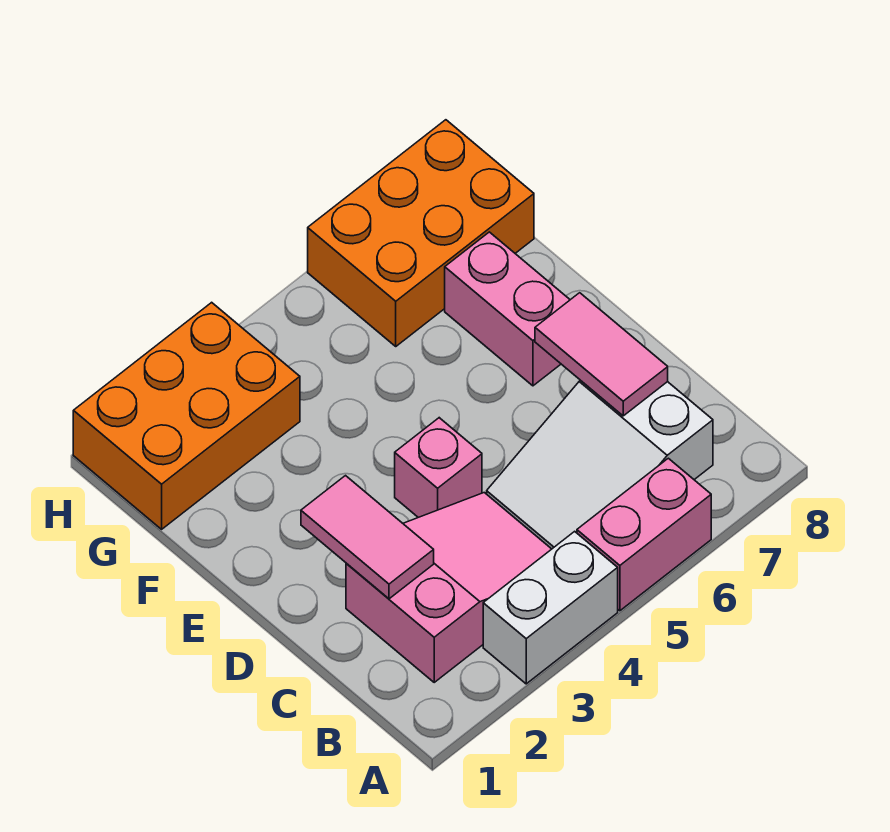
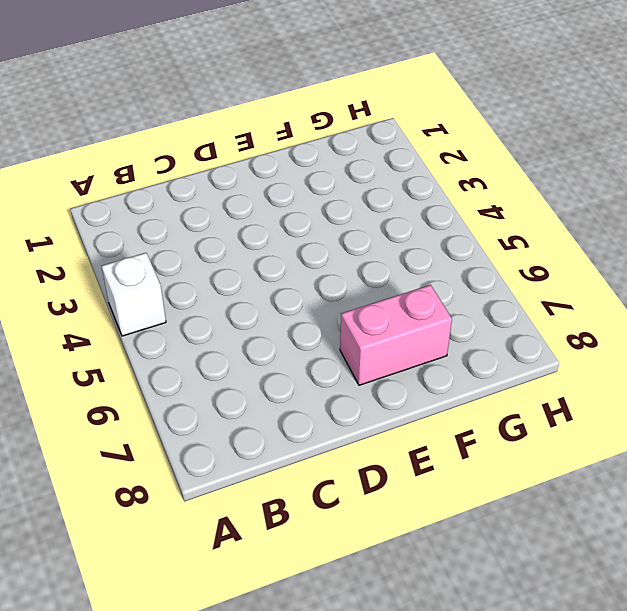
white 1x1 brick [102,253,166,336] -> white 1x2 brick [483,531,618,684]
none -> pink 1x2 brick [577,458,711,611]
none -> pink 2x3 slope [346,493,551,682]

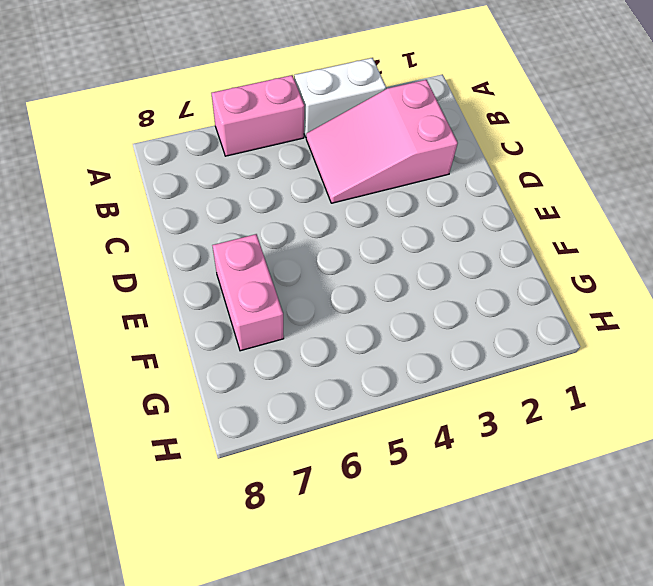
none -> white 2x3 slope [487,380,713,549]
none -> pink 1x1 brick [395,418,482,517]

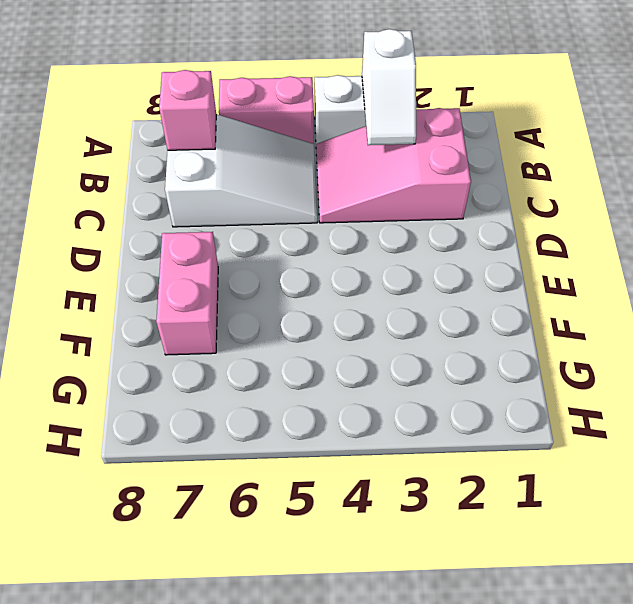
white 1x2 slope [362,29,416,145] -> none
pink 1x1 brick [159,70,216,150] -> pink 1x1 brick moved to [395,418,482,517]
none -> orange 2x3 brick [73,302,300,529]
none -> orange 2x3 brick [308,120,534,346]

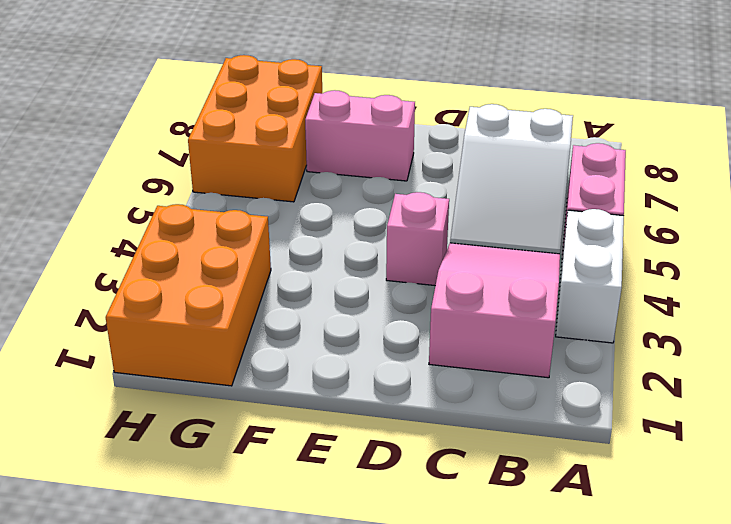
none -> pink 1x2 tile [301,476,434,599]
none -> pink 1x2 tile [535,293,668,416]

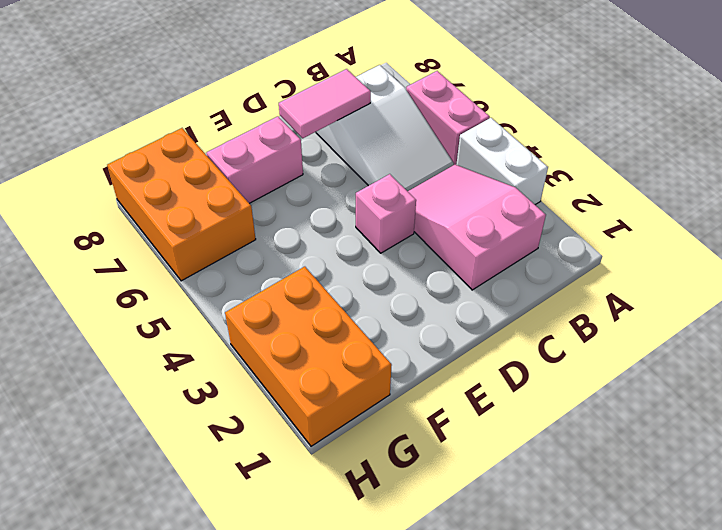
none -> pink 1x2 tile [301,476,434,599]

